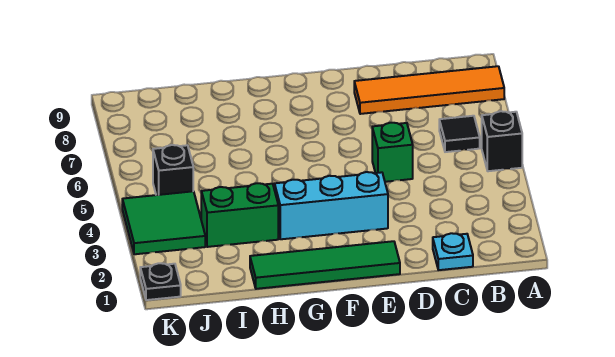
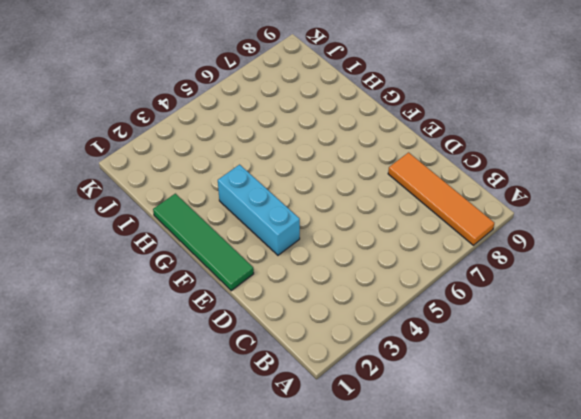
none -> black 1x1 brick [482,111,522,171]
none -> black 1x1 tile [439,116,480,152]

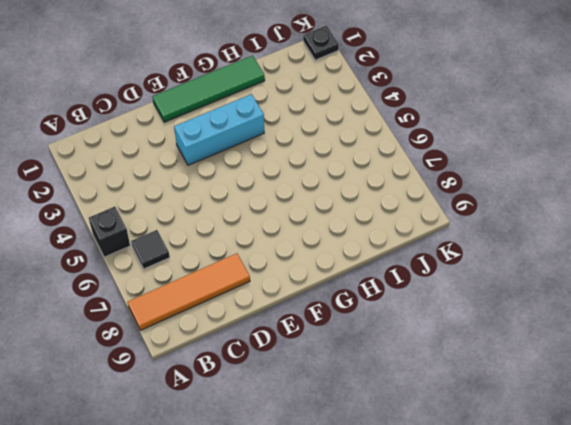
none -> cyan 1x1 plate [433,233,473,270]
none -> green 1x1 brick [372,123,413,182]

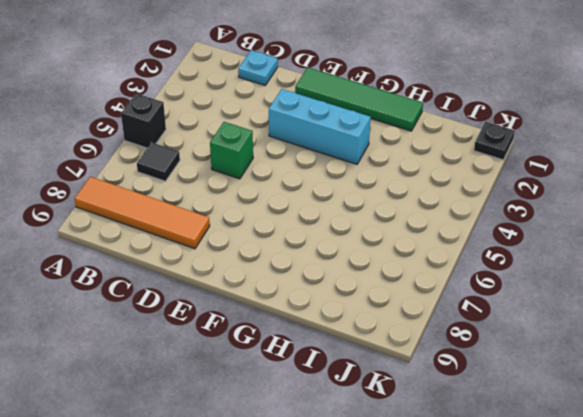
none -> green 1x2 brick [201,183,278,247]
none -> green 2x2 tile [122,191,205,254]

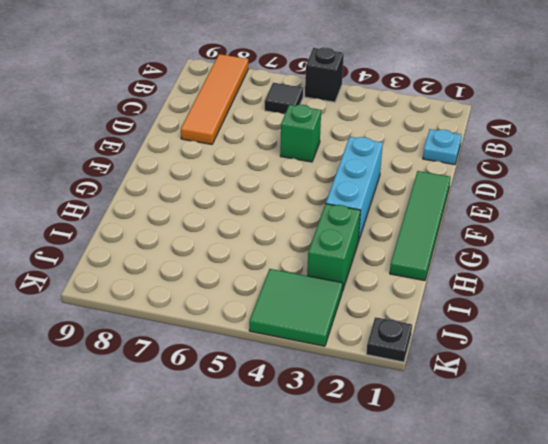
none -> black 1x1 brick [153,145,193,195]

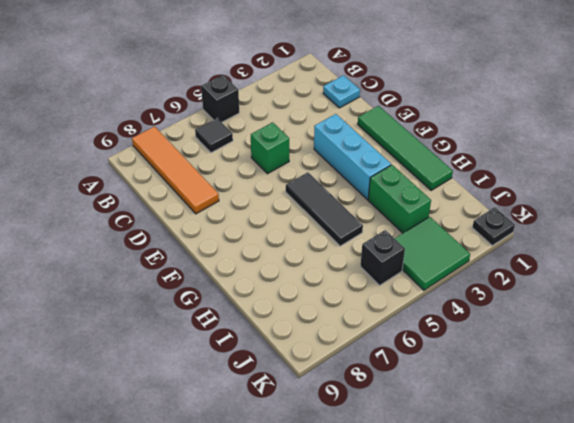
black 1x3 tile [286,172,363,246] -> none

